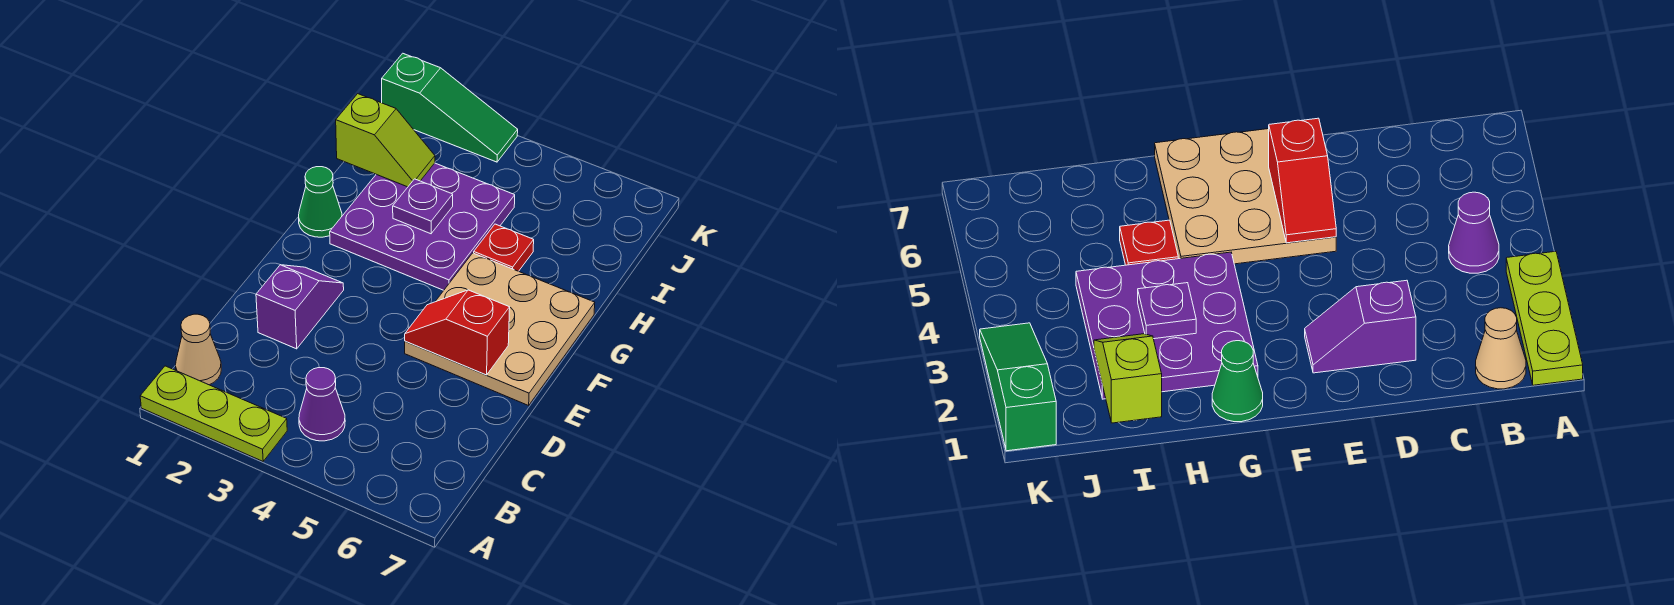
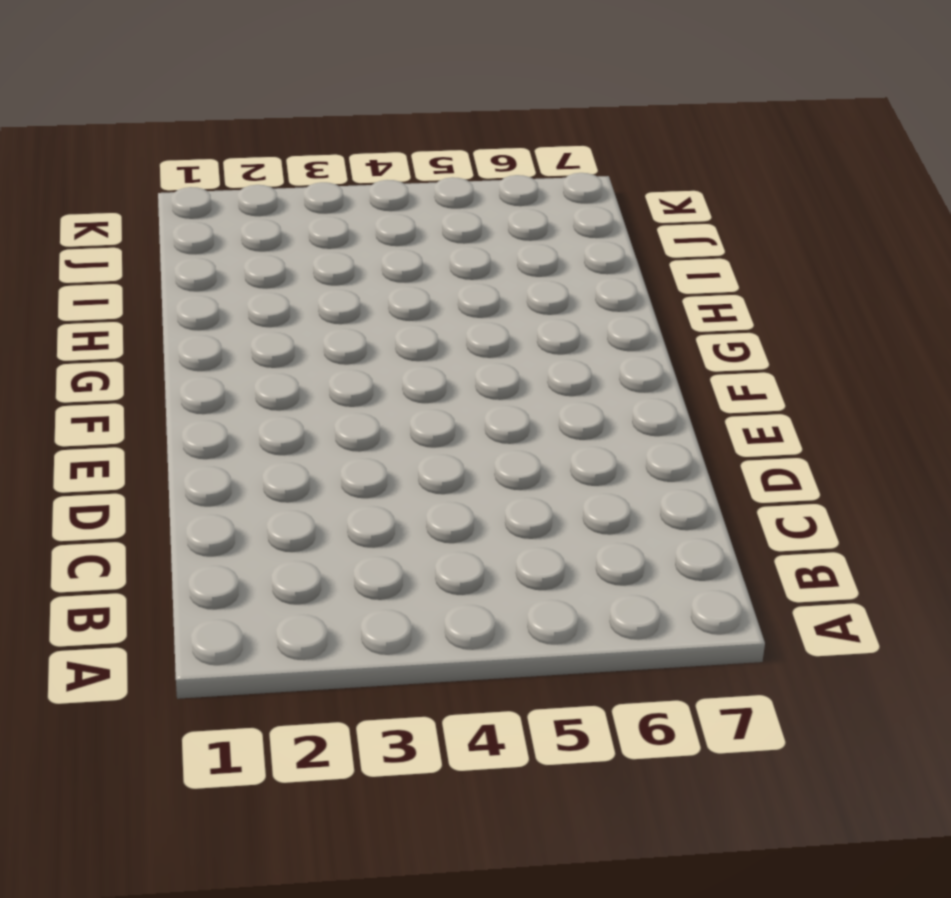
none -> lime 1x3 plate [140,366,287,461]
none -> tan 1x1 cone [176,314,221,385]
none -> purple 1x1 cone [299,368,345,441]

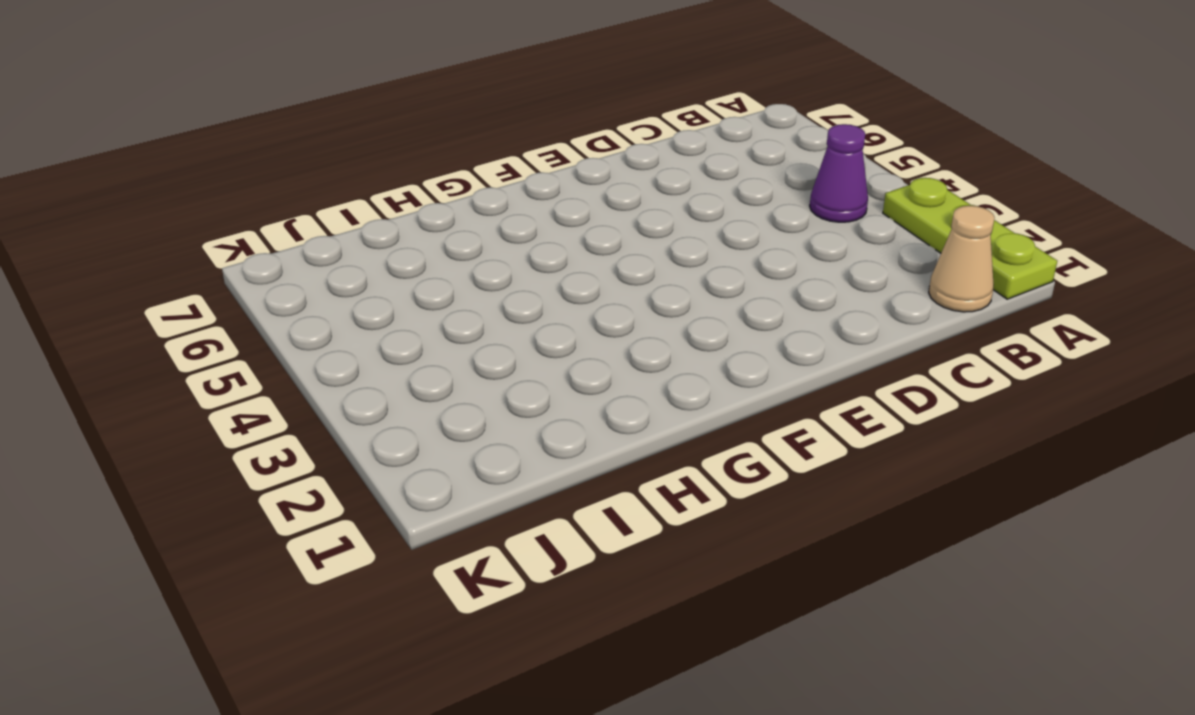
none -> purple 1x2 slope [256,265,344,349]
none -> tan 3x3 plate [405,253,595,405]
none -> green 1x1 cone [299,167,342,237]

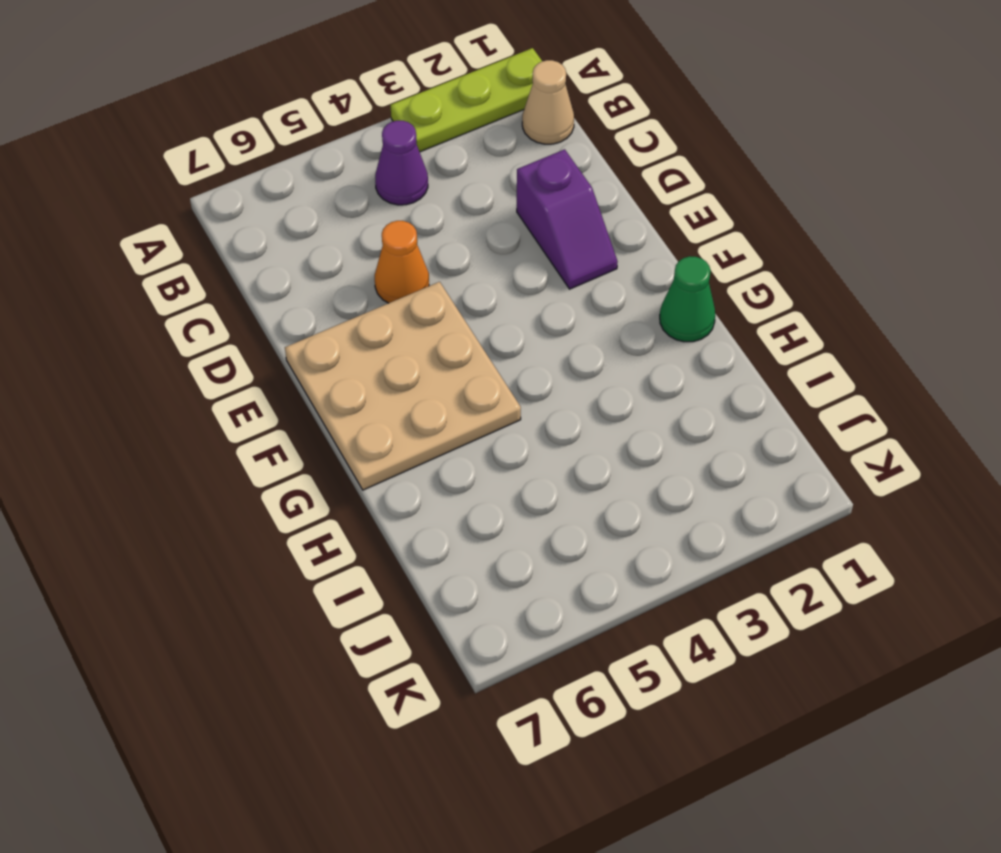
orange 1x1 cone [375,221,429,303] -> none
none -> purple 3x3 plate [330,163,515,290]
none -> red 1x1 plate [474,224,534,271]
none -> green 1x3 slope [382,53,518,162]

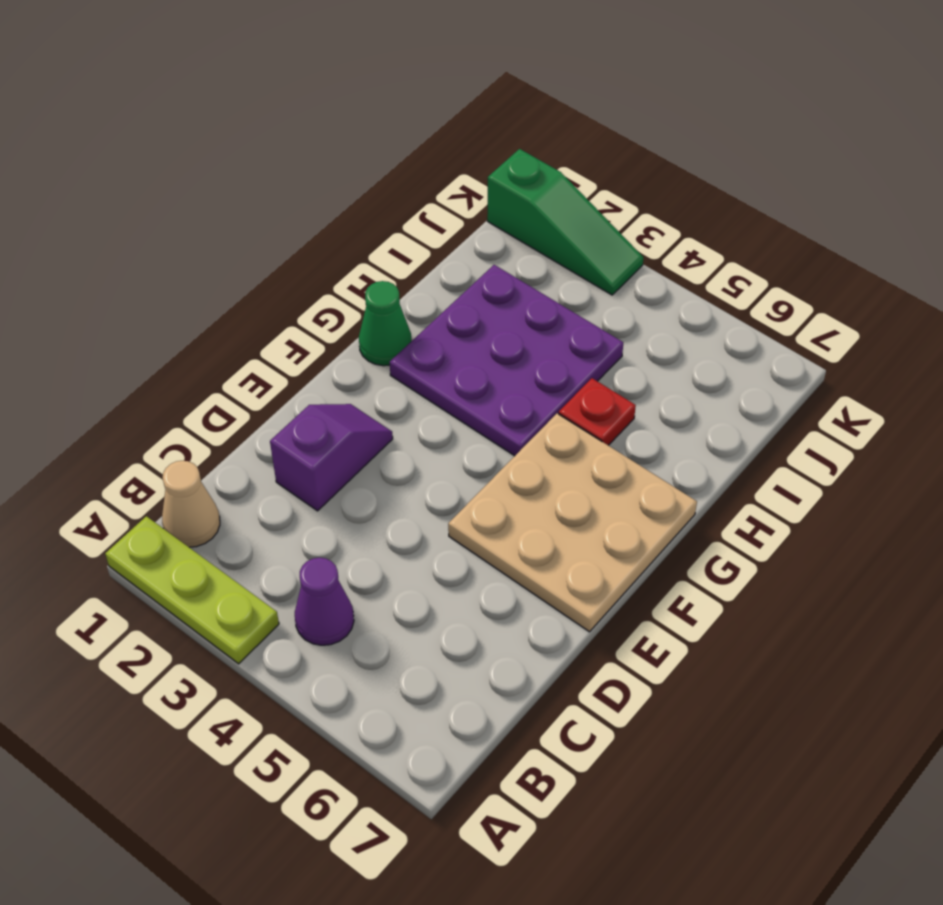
none -> red 1x2 slope [405,290,510,375]
none -> purple 1x1 plate [393,179,453,234]
none -> lime 1x2 slope [336,94,435,187]

